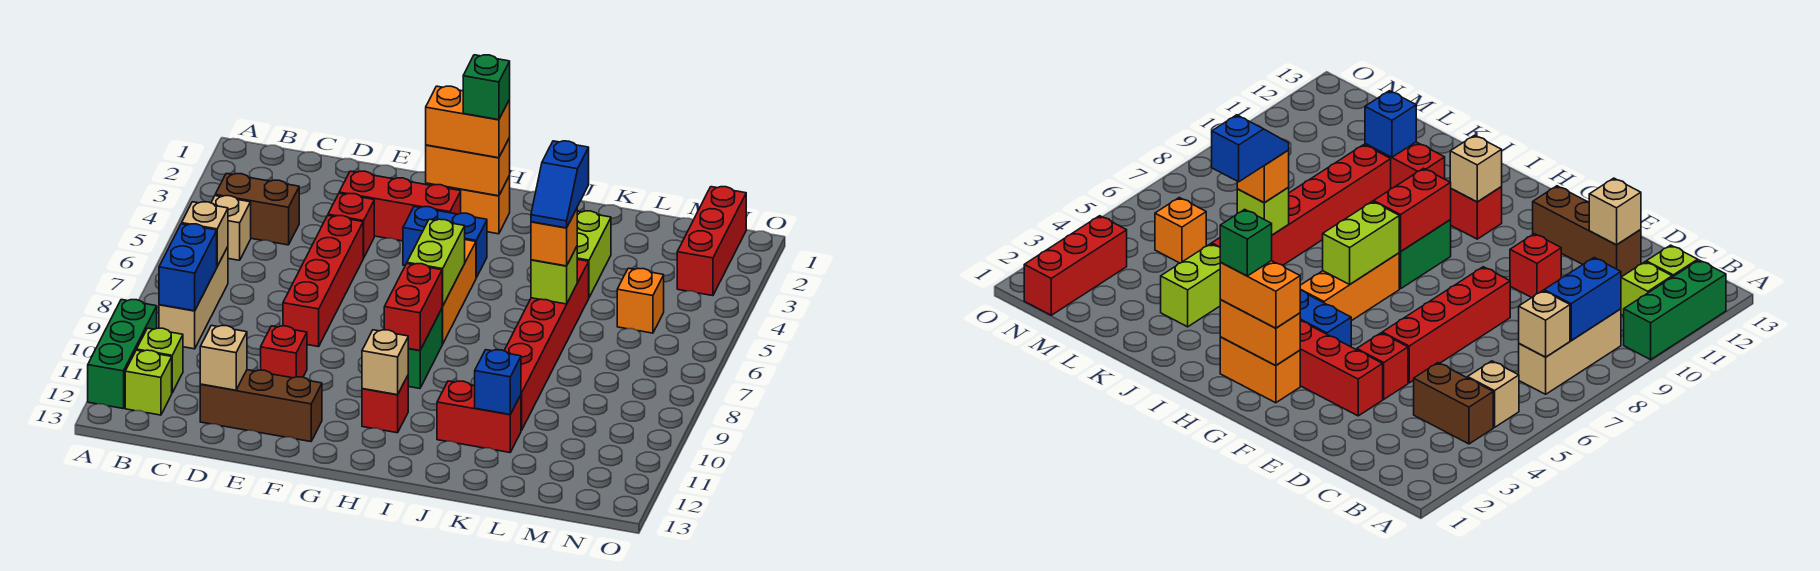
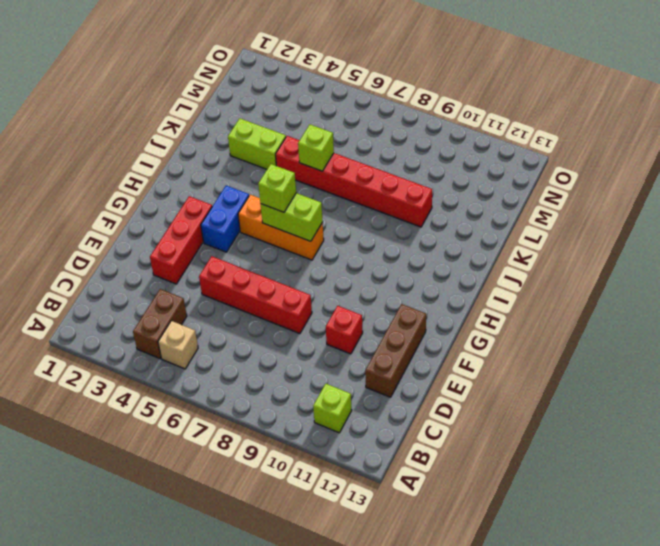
lime 1x1 brick [258,164,296,212] -> lime 1x1 brick moved to [125,350,172,415]
none -> green 1x3 brick [88,300,157,408]
none -> tan 1x3 brick [159,247,228,349]
none -> red 1x1 brick [328,193,374,258]
none -> orange 1x2 brick [426,176,510,234]

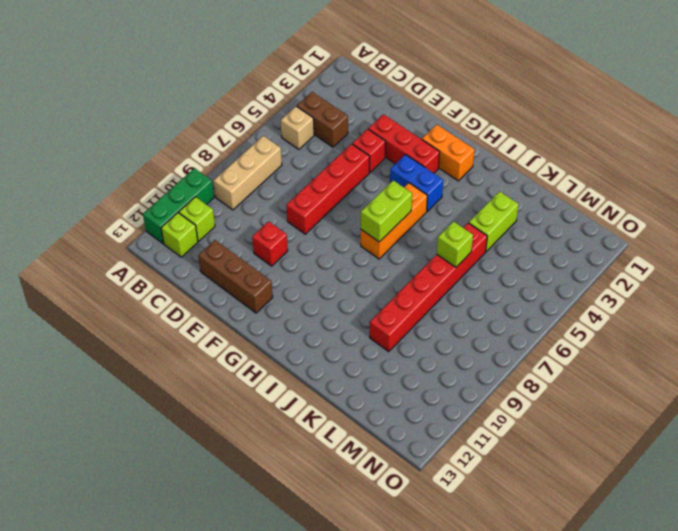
none -> green 1x2 brick [408,309,442,388]
none -> red 1x1 brick [362,376,408,433]
none -> red 1x2 brick [437,381,521,452]
none -> orange 1x1 brick [617,268,664,333]

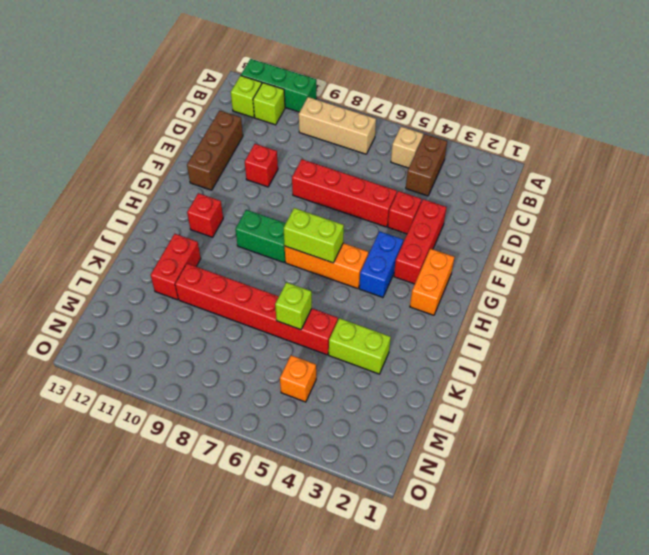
none -> red 1x3 brick [677,187,746,296]
none -> tan 1x1 brick [182,202,228,266]
none -> blue 1x2 brick [159,224,217,311]
none -> tan 1x1 brick [200,325,247,390]

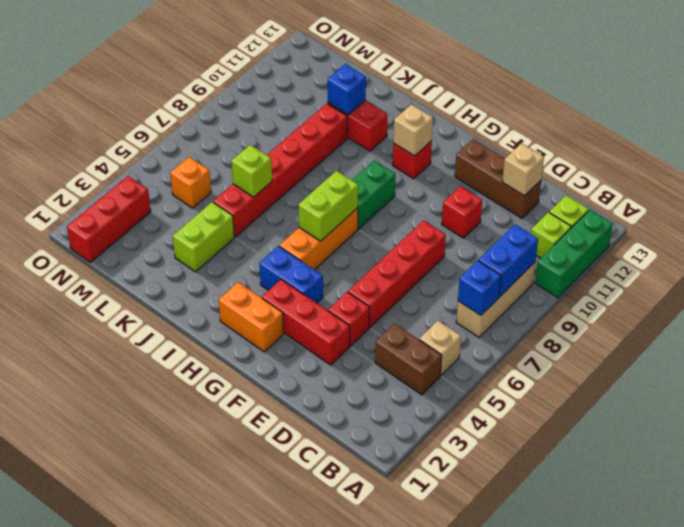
blue 1x1 brick [458,261,501,315] -> tan 1x1 brick [182,202,228,266]
none -> orange 1x2 brick [426,138,510,196]
none -> red 1x2 brick [384,264,442,350]
none -> orange 1x2 brick [426,86,510,158]
none -> orange 1x1 brick [531,209,577,266]

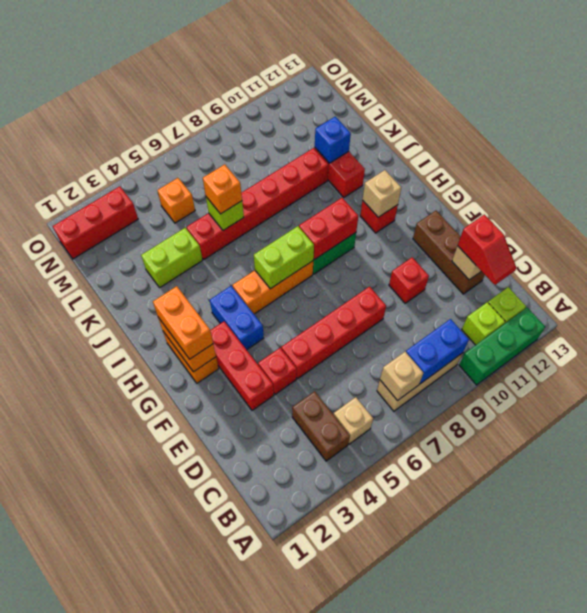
red 1x2 slope [458,215,516,285] -> none
none -> green 1x1 brick [463,55,510,120]
none -> blue 1x2 slope [531,141,589,228]

